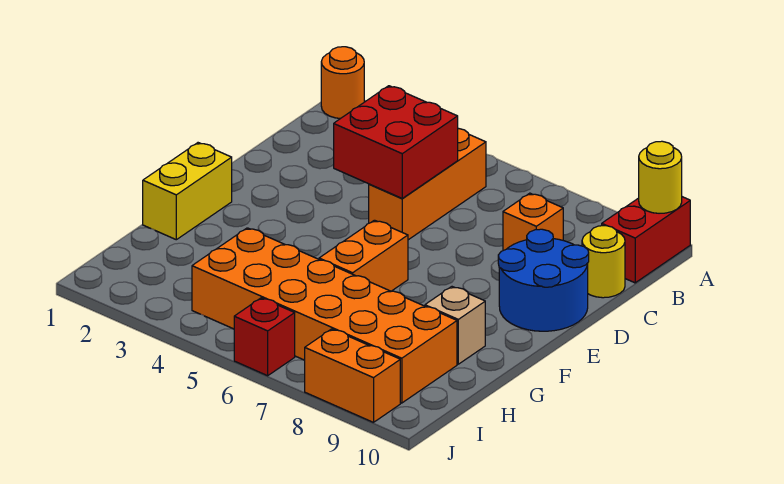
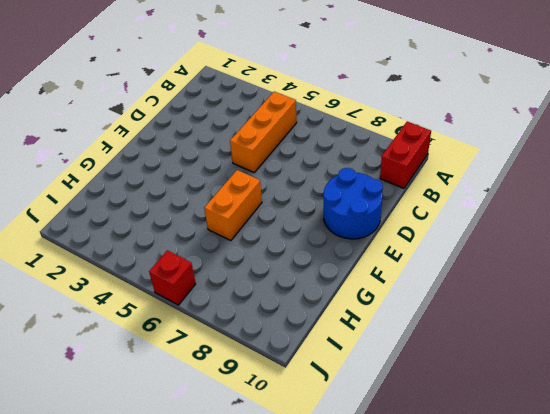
none -> orange 1x1 round brick [321,47,364,119]
none -> orange 1x1 brick [503,193,563,251]
none -> yellow 1x1 round brick [582,226,625,298]

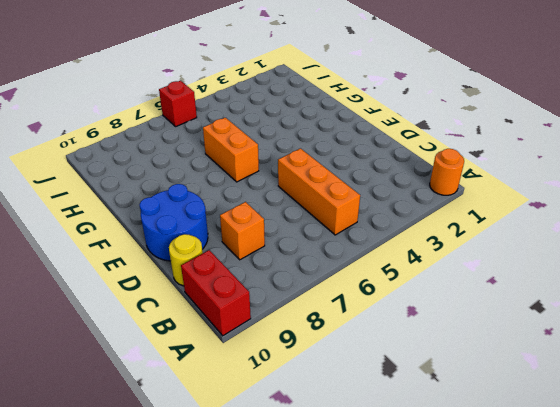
none -> yellow 1x2 brick [143,143,232,240]
none -> tan 1x1 brick [425,287,485,364]
none -> orange 2x6 brick [192,228,457,403]

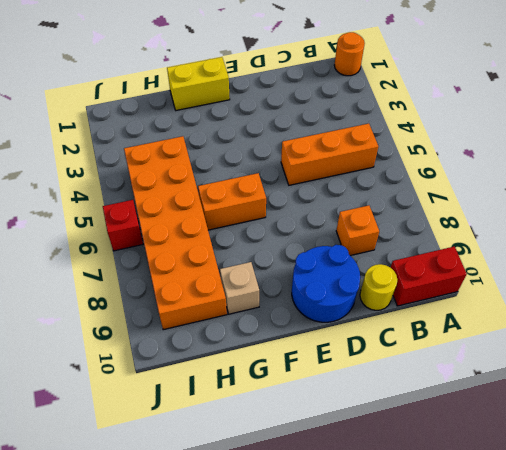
none -> orange 1x2 brick [304,329,400,422]
none -> yellow 1x1 round brick [639,141,682,213]
none -> red 2x2 brick [334,86,458,199]

